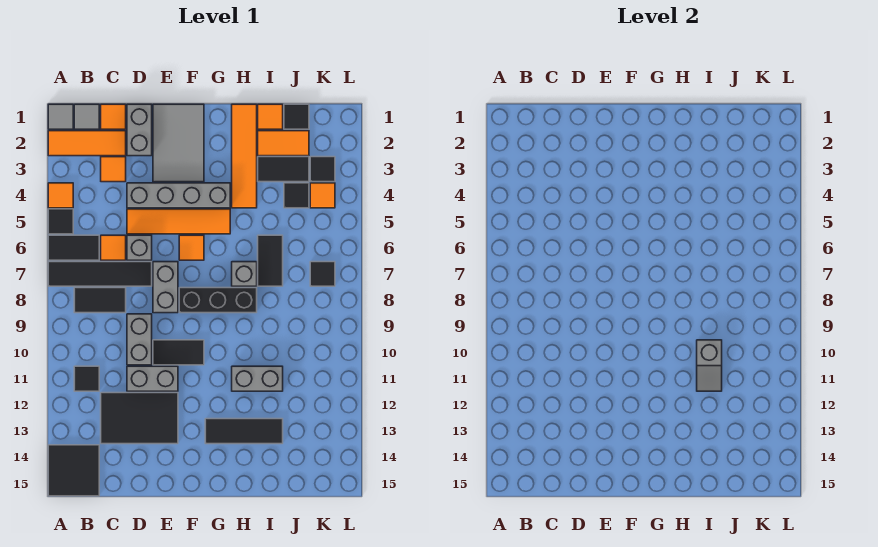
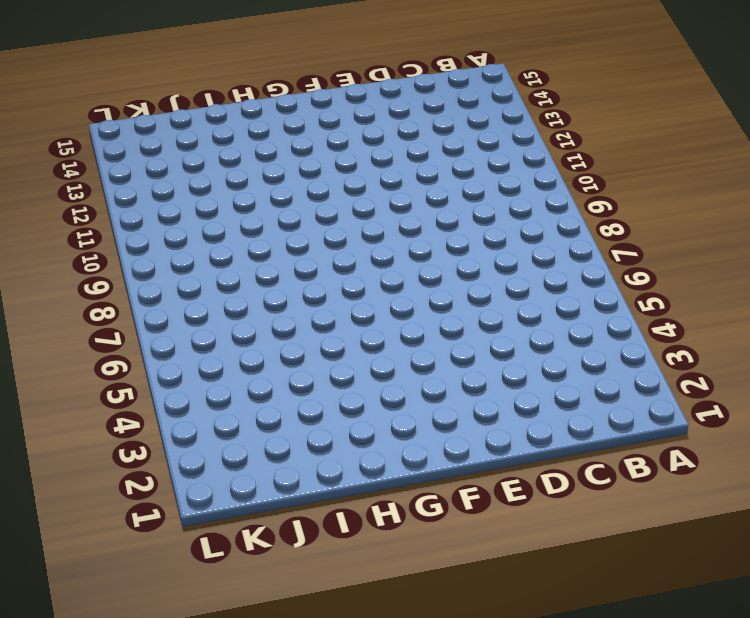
none -> grey 1x1 tile [48,104,73,129]
none -> orange 1x3 tile [48,131,126,156]
none -> orange 1x1 tile [48,183,73,208]
none -> black 1x1 tile [48,209,73,234]

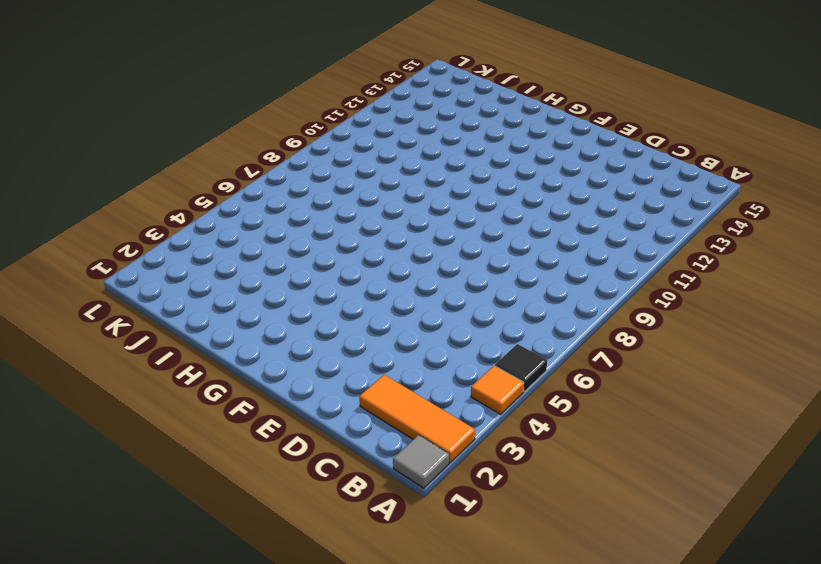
none -> black 1x2 tile [48,235,99,260]
none -> black 1x4 tile [48,262,152,286]
none -> black 2x2 tile [48,445,99,496]
none -> grey 1x1 tile [74,104,99,129]

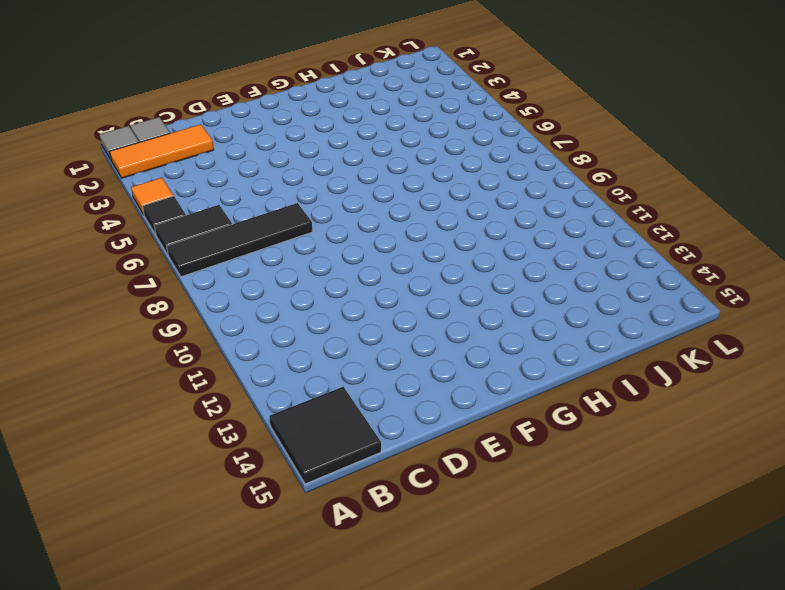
none -> black 1x2 tile [74,288,126,313]
none -> black 1x1 tile [74,366,99,391]
none -> orange 1x1 tile [101,104,126,129]
none -> orange 1x1 tile [101,157,126,182]

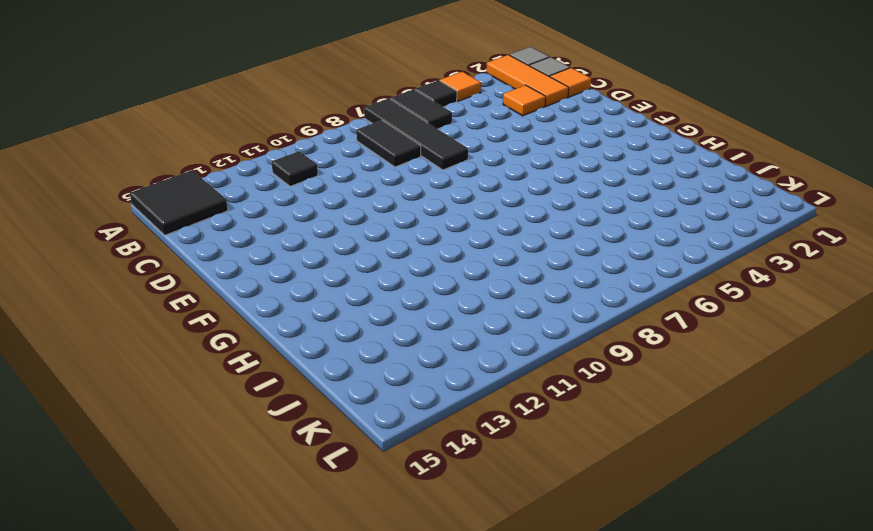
none -> orange 1x1 tile [101,235,126,260]
none -> black 2x3 tile [101,393,178,444]
none -> grey 1x2 brick [127,104,152,156]
none -> grey 1x4 brick [127,183,230,208]

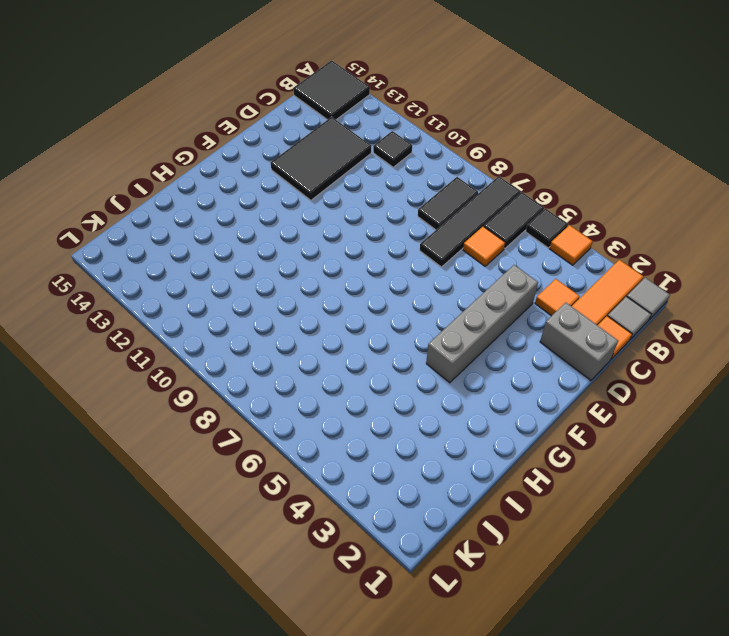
none -> orange 1x4 tile [127,209,230,234]
none -> grey 1x1 brick [127,235,152,260]
none -> grey 1x2 brick [127,314,152,365]
none -> grey 1x2 brick [127,366,178,391]

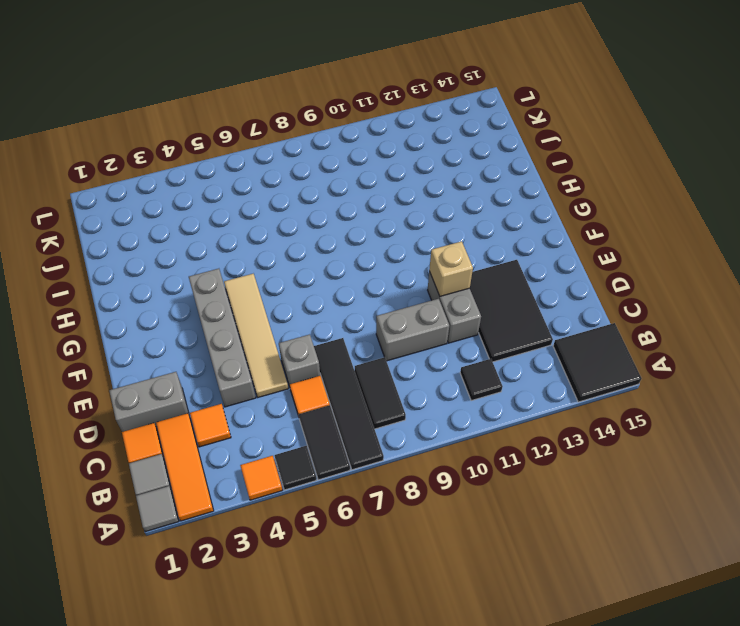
tan 1x4 tile [224,274,288,397] -> orange 1x4 tile [127,209,230,234]
tan 1x1 brick [429,241,473,296] -> none
none -> grey 2x3 tile [153,104,204,182]
none -> grey 1x2 brick [153,262,178,313]
none -> black 1x2 tile [153,340,204,365]
none -> orange 1x1 tile [179,235,204,260]

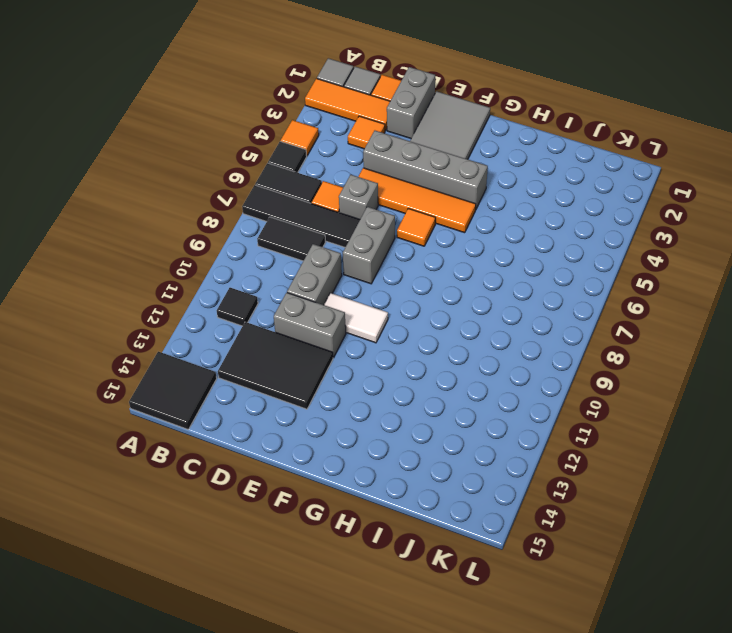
white 1x2 tile [324,293,388,343] -> black 1x2 tile [153,340,204,365]
none -> black 1x3 brick [179,288,257,313]
none -> black 1x3 tile [205,419,283,444]
none -> orange 1x4 tile [232,104,257,208]
none -> grey 1x1 brick [232,262,257,286]

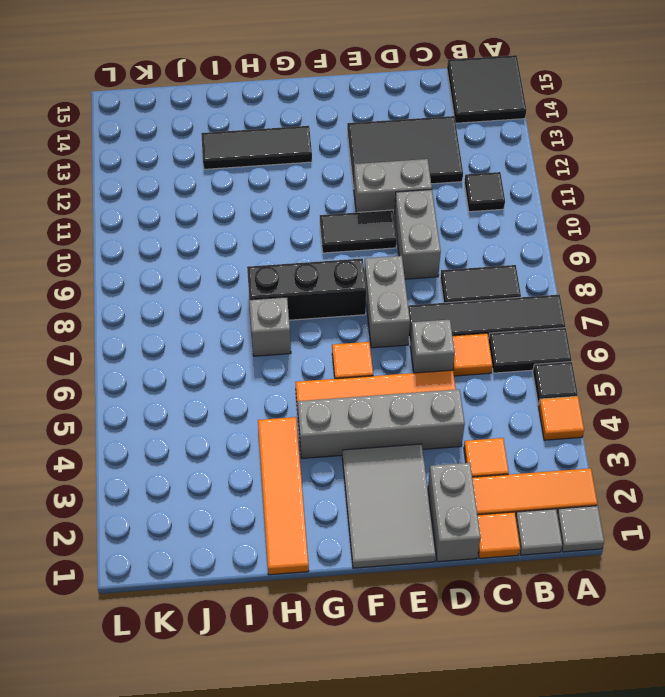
none -> grey 1x2 brick [232,366,283,391]
none -> orange 1x1 tile [258,104,283,129]
none -> orange 1x2 tile [258,131,309,156]
none -> black 1x2 tile [258,157,309,182]

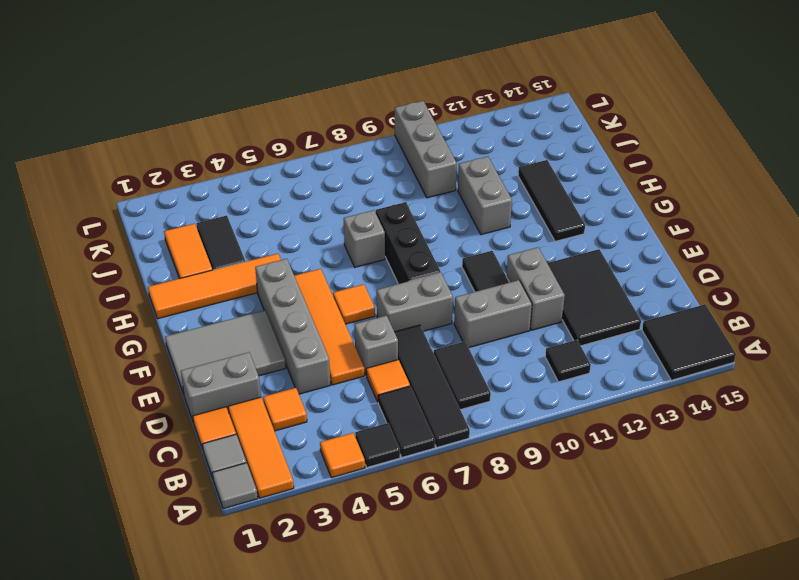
grey 1x3 brick [395,101,457,198] -> none
none -> orange 1x1 tile [258,104,283,129]
none -> black 1x2 tile [258,235,283,286]
none -> black 1x1 tile [284,104,309,129]
none -> black 1x1 tile [284,183,309,208]

